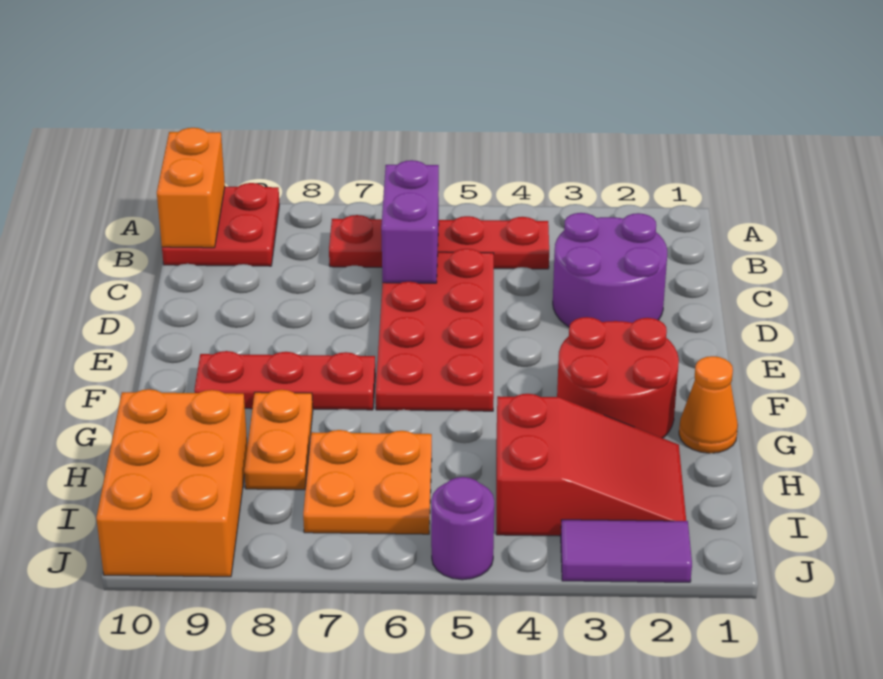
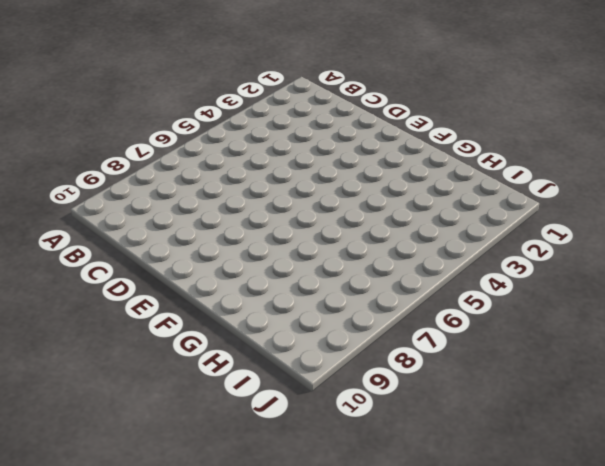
none -> red 2x2 plate [162,183,279,266]
none -> red 1x4 plate [329,215,549,269]
none -> purple 2x2 round brick [553,213,667,327]

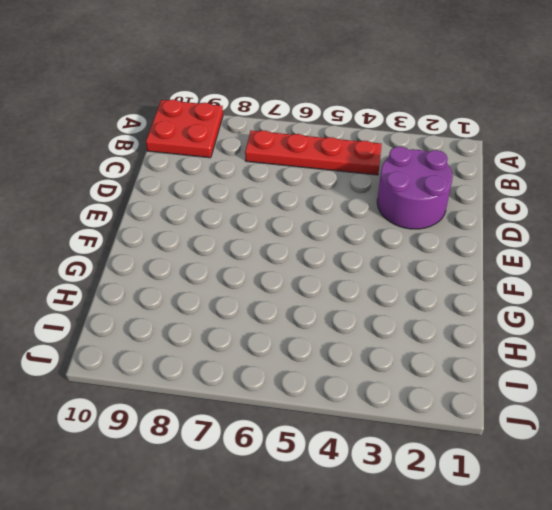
none -> red 2x4 plate [376,249,494,411]
none -> red 2x2 round brick [557,317,679,438]
none -> red 1x3 plate [194,351,375,410]

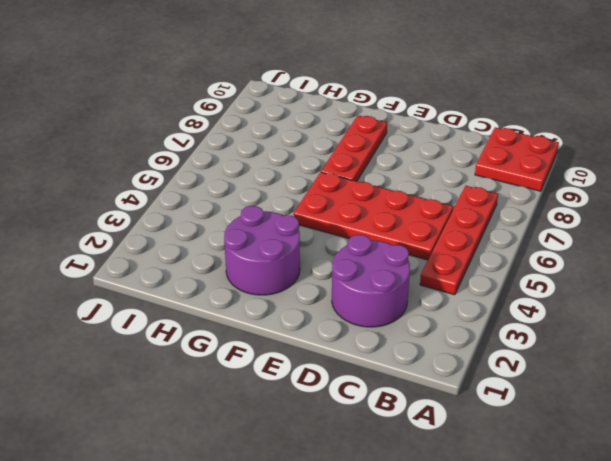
purple 2x2 round brick [224,206,300,295] -> red 2x2 round brick [557,317,679,438]
none -> orange 1x1 cone [679,356,738,453]
none -> orange 1x2 plate [244,390,313,490]
none -> red 2x3 slope [496,394,686,536]

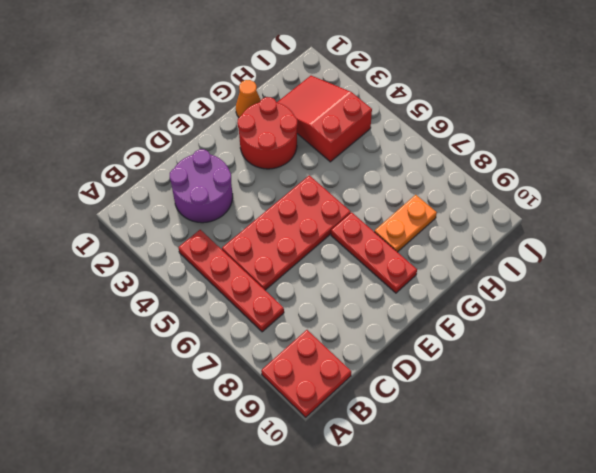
none -> orange 2x2 plate [303,430,432,534]
none -> orange 2x3 brick [96,389,247,577]
none -> purple 1x2 tile [561,520,692,582]

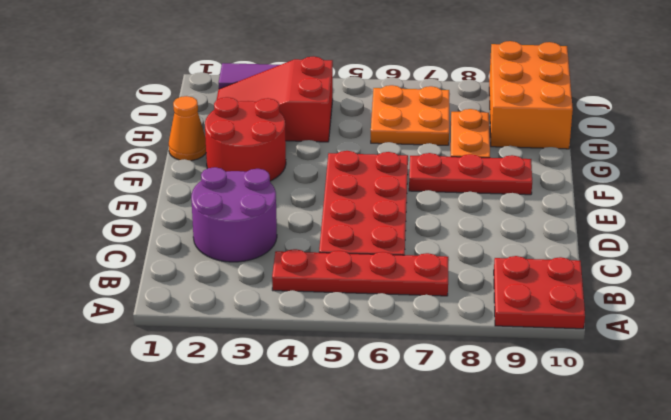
none -> purple 1x1 round brick [431,477,494,580]
none -> orange 1x2 brick [157,128,225,248]
none -> purple 1x2 brick [381,160,439,283]

